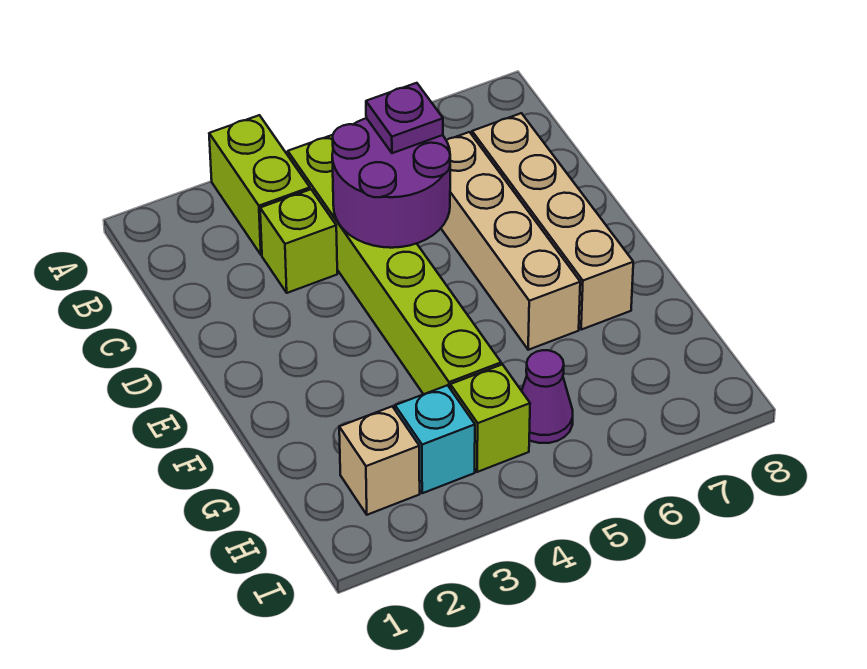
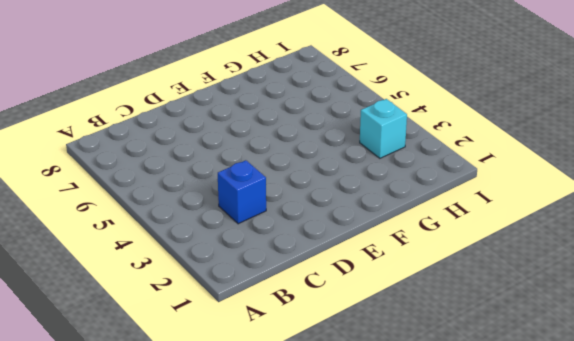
blue 1x1 brick [218,160,266,224] -> lime 1x1 brick [260,189,337,293]
none -> lime 1x2 brick [209,115,310,255]
none -> lime 1x6 brick [288,135,501,394]

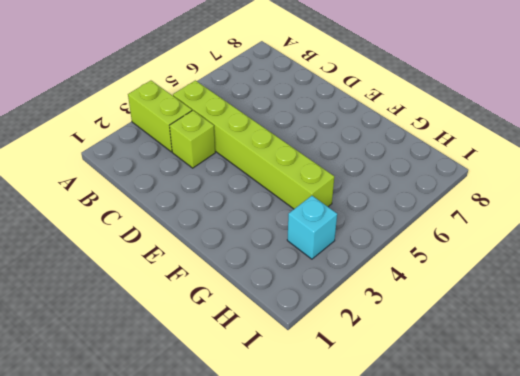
none -> tan 1x4 brick [441,132,580,350]
none -> tan 1x4 brick [472,113,633,330]

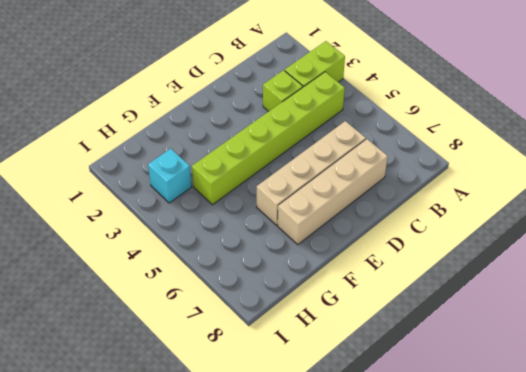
none -> tan 1x1 brick [339,406,420,515]
none -> lime 1x1 brick [450,364,530,472]

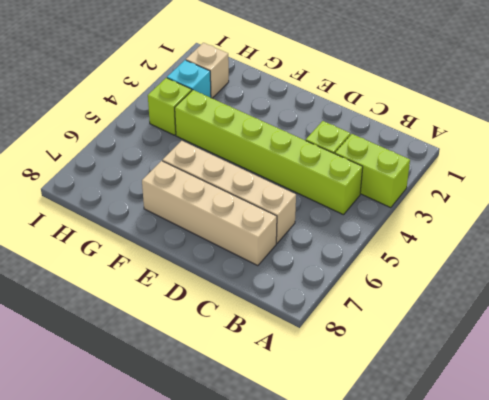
none -> purple 1x1 cone [522,350,573,443]
none -> purple 2x2 round brick [332,118,450,248]

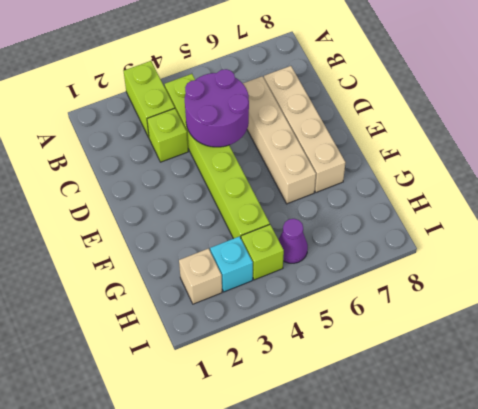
none -> purple 1x1 plate [366,83,443,153]

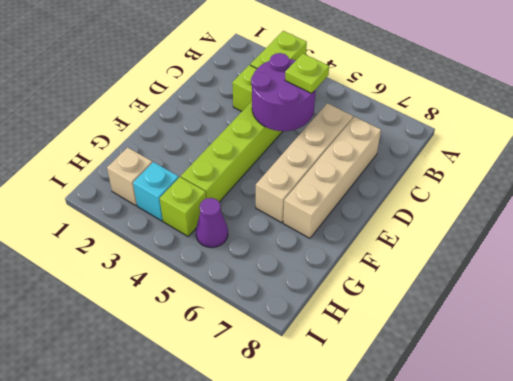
lime 1x1 plate [285,54,329,93] -> purple 1x1 plate [366,83,443,153]

